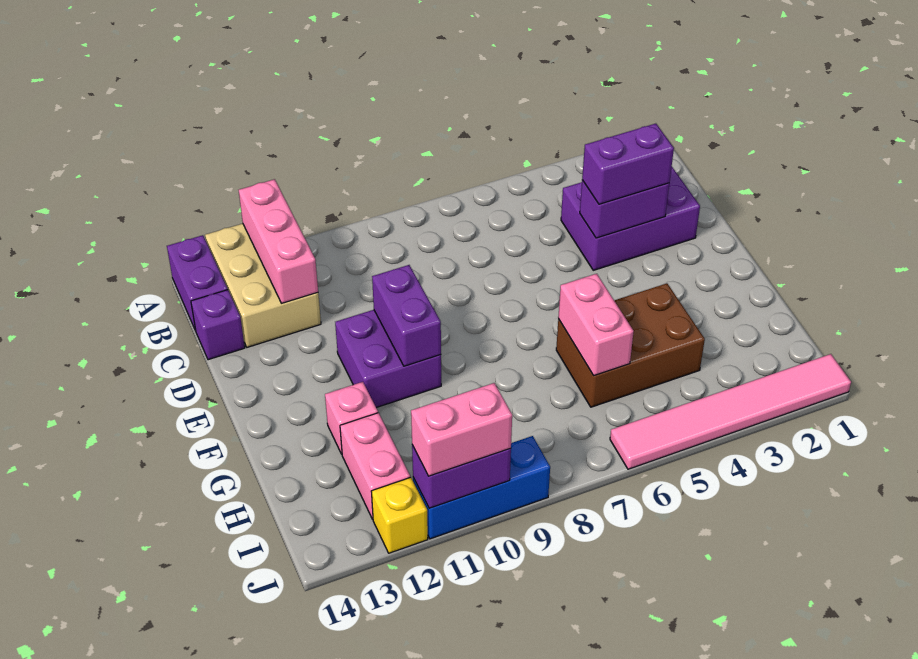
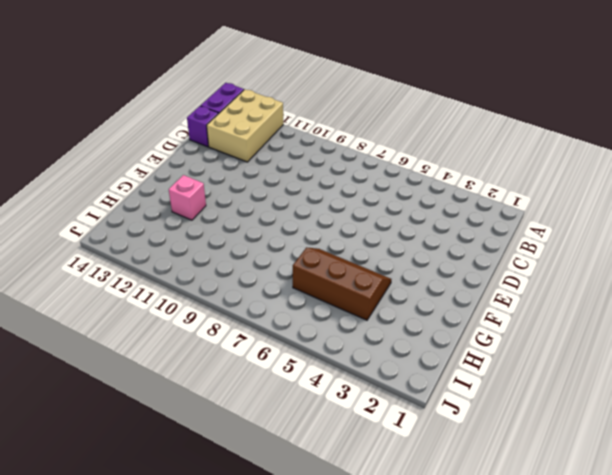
brown 2x3 slope [293,247,392,320] -> brown 2x3 brick [556,283,705,407]
none -> purple 2x3 brick [561,167,700,270]
none -> purple 2x2 brick [335,310,441,408]
none -> pink 1x2 brick [340,413,410,519]

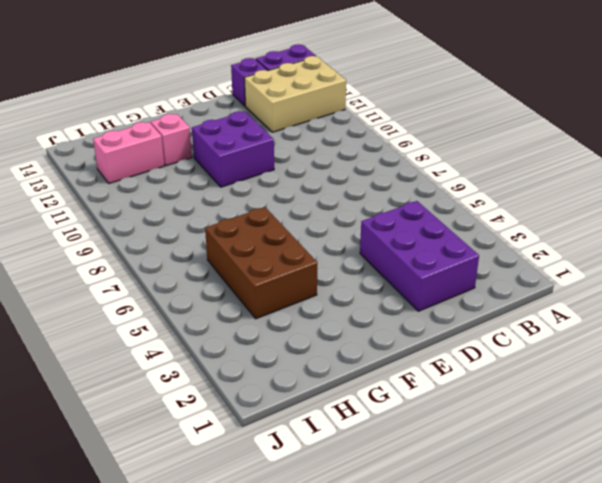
none -> pink 1x6 tile [610,354,851,469]
none -> blue 1x3 brick [413,436,550,539]
none -> yellow 1x1 brick [371,477,428,553]

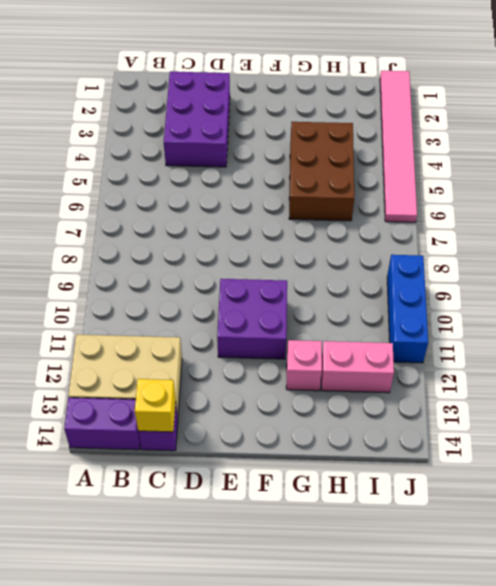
yellow 1x1 brick [135,379,176,432] -> yellow 1x1 brick moved to [371,477,428,553]
none -> pink 1x3 brick [239,179,318,303]
none -> purple 1x2 brick [580,180,669,238]
none -> purple 1x2 brick [372,265,441,366]

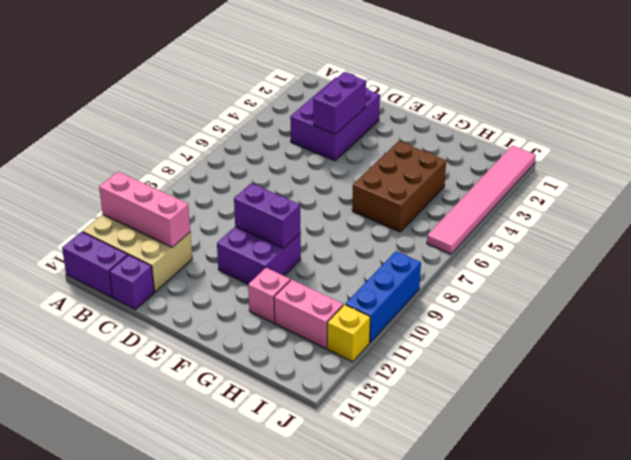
none -> pink 1x2 brick [558,274,634,376]
none -> purple 1x2 brick [412,445,511,508]
none -> purple 1x2 brick [582,124,674,204]

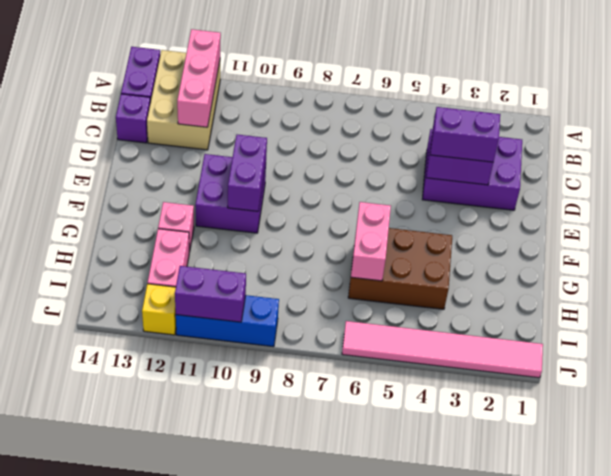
none -> pink 1x2 brick [411,383,512,476]

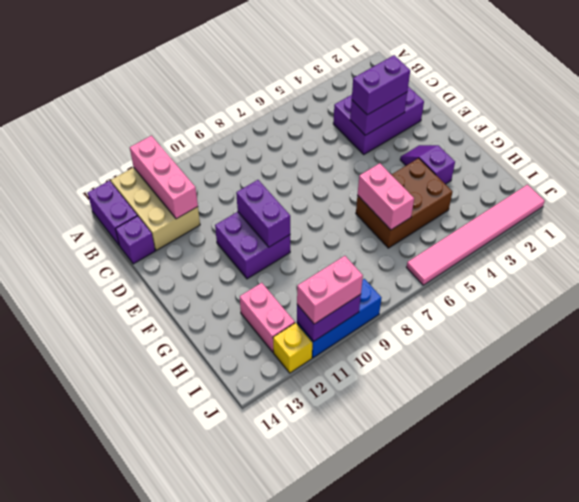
purple 1x2 slope [400,145,455,184] -> none
none -> pink 1x1 brick [325,382,378,454]

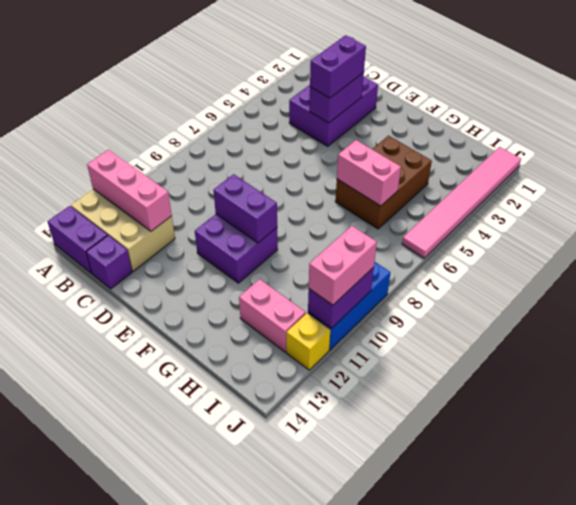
none -> pink 1x1 brick [325,382,378,454]

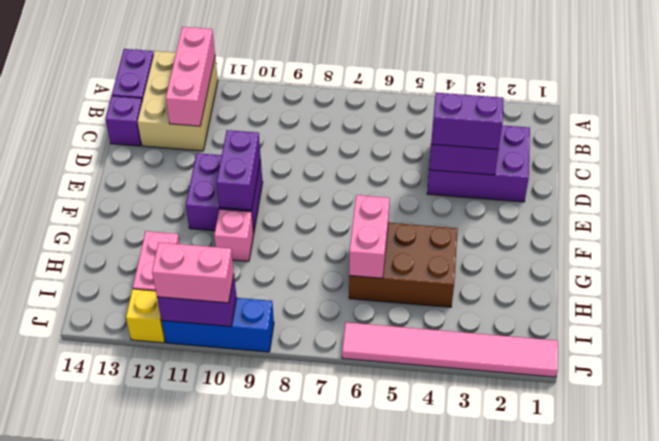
pink 1x1 brick [214,209,254,261] -> pink 1x1 brick moved to [325,382,378,454]

